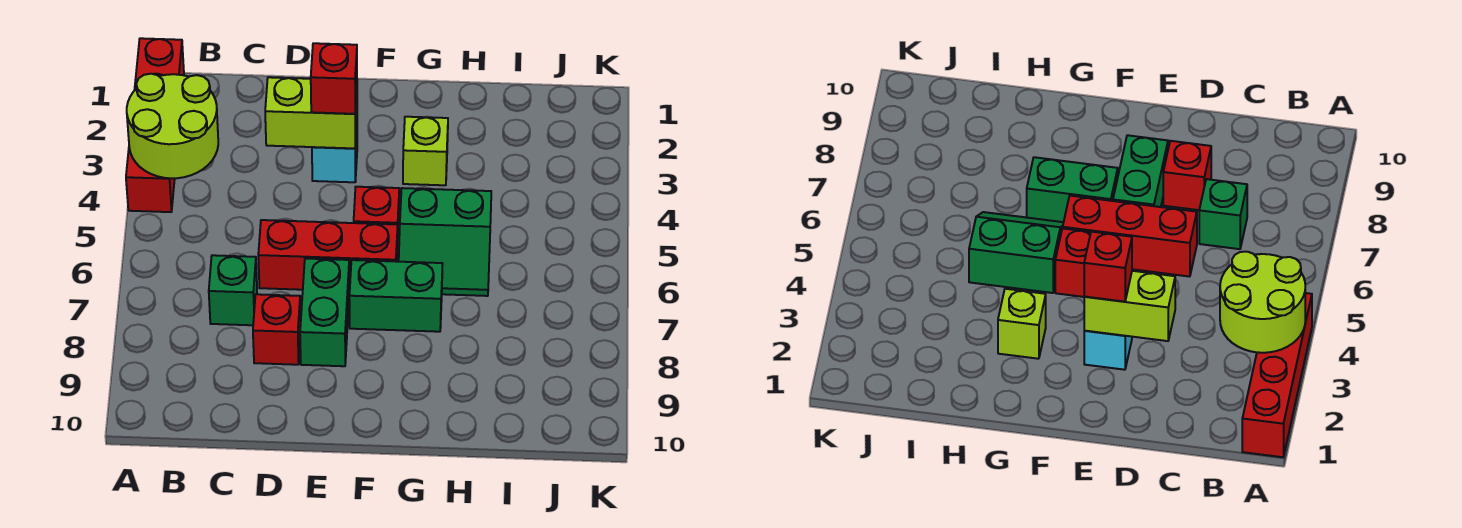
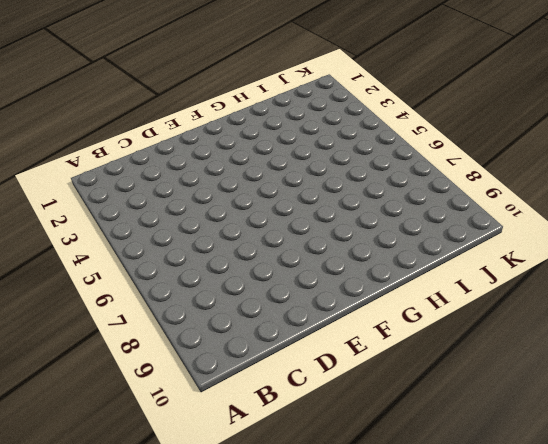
none -> red 1x4 brick [126,38,184,212]
none -> green 1x1 brick [209,255,257,325]
none -> red 1x3 brick [258,220,398,291]

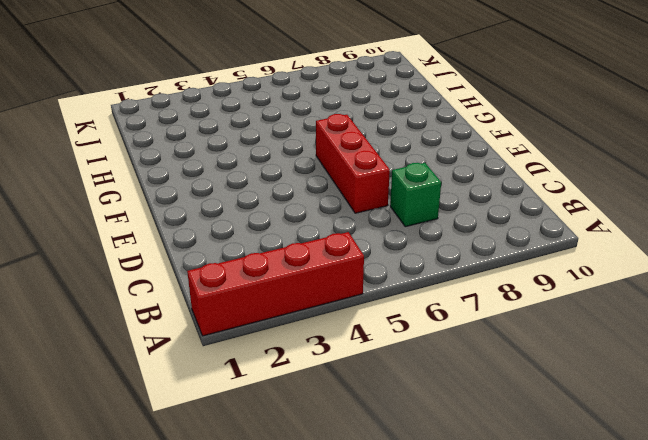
none -> red 1x1 brick [253,294,301,365]
none -> cyan 1x1 brick [312,128,357,182]
none -> green 1x2 brick [300,258,349,366]

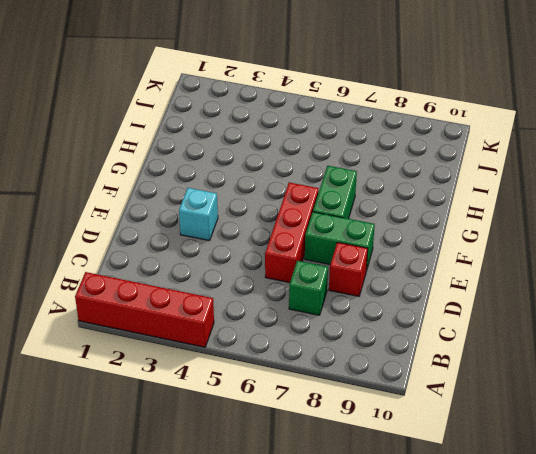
none -> red 1x1 brick [354,187,399,252]
none -> lime 1x1 brick [403,117,448,185]
none -> green 2x2 slope [399,188,491,296]

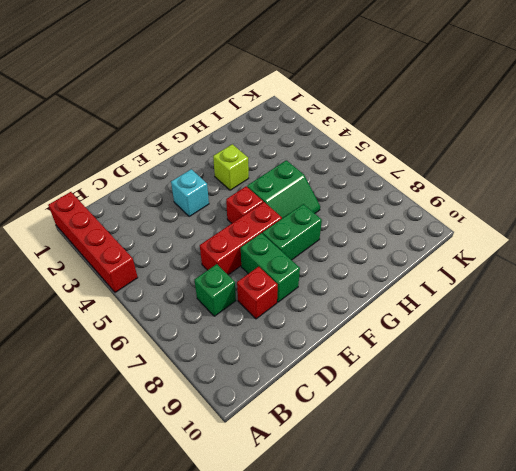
none -> lime 2x2 round brick [127,74,218,179]
none -> lime 1x2 brick [265,77,357,148]
none -> red 1x1 brick [311,43,357,114]

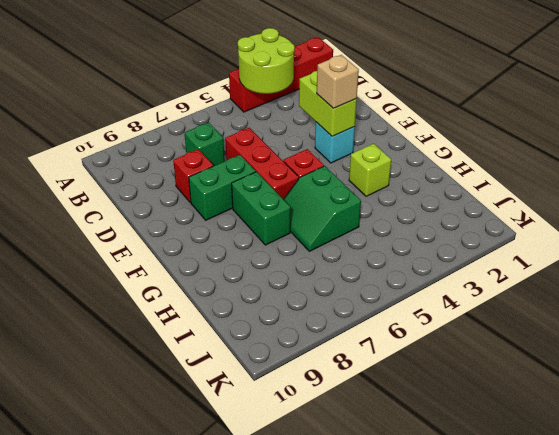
tan 1x1 brick [317,55,359,108] -> red 1x1 brick [311,43,357,114]

